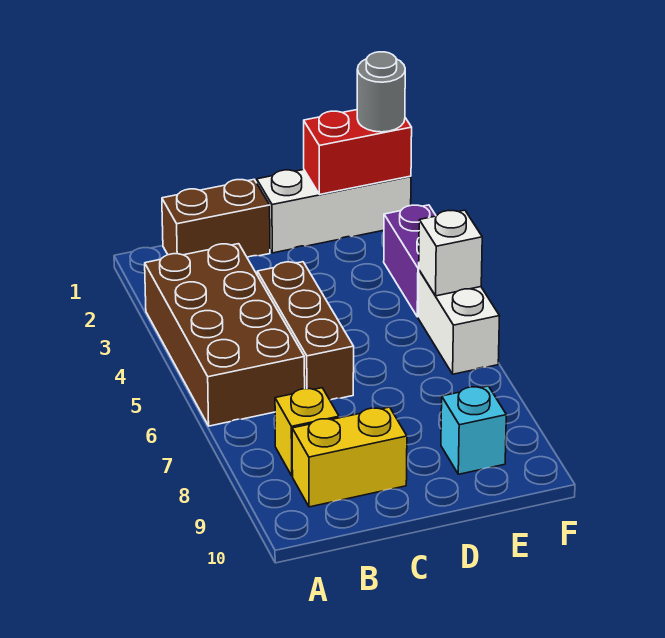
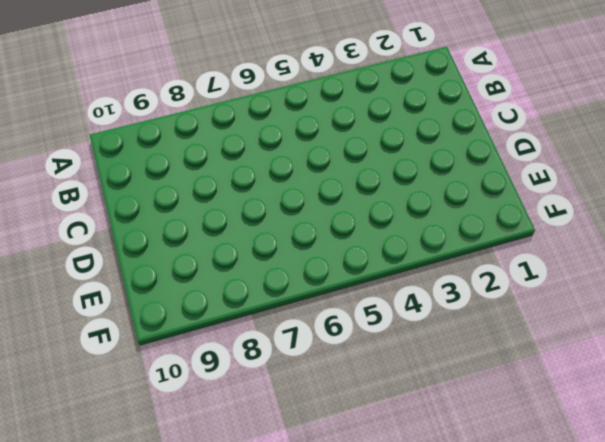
none -> brown 2x4 brick [145,244,305,426]
none -> brown 1x2 brick [162,180,270,257]
none -> yellow 1x1 brick [275,388,339,476]

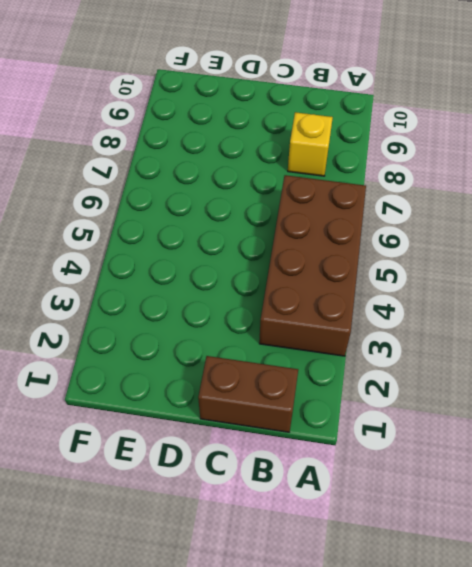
none -> yellow 1x2 brick [292,407,407,507]
none -> brown 1x3 brick [257,262,354,400]
none -> white 1x3 brick [257,170,411,253]

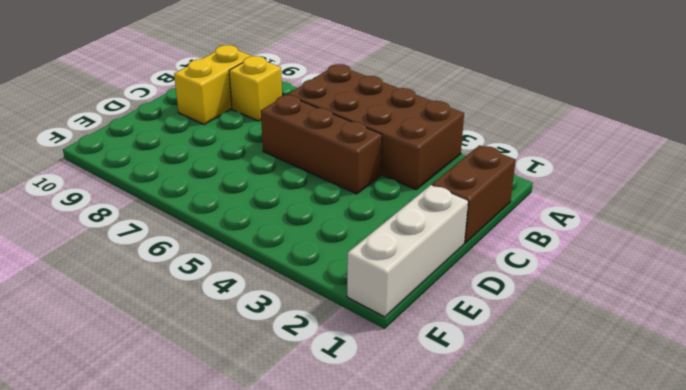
none -> cyan 1x1 brick [441,386,506,474]
none -> purple 1x2 brick [384,205,436,317]
none -> white 1x2 brick [418,270,499,374]

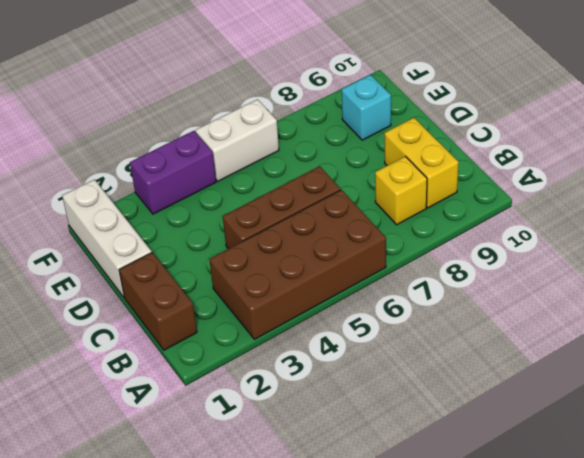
none -> red 1x2 brick [304,110,412,195]
none -> white 1x1 brick [419,210,482,296]
none -> grey 1x1 round brick [357,52,405,132]

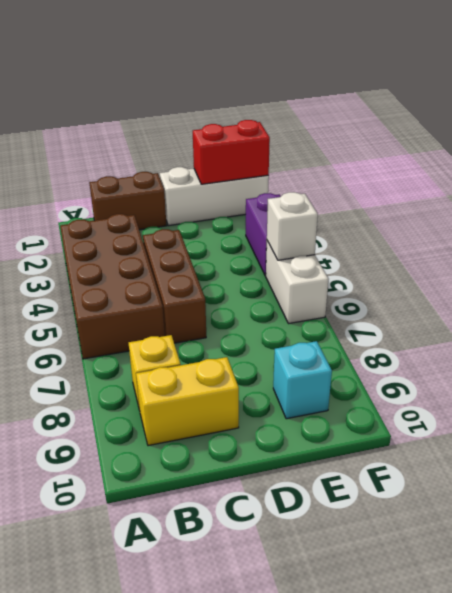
none -> grey 1x1 round brick [357,52,405,132]

